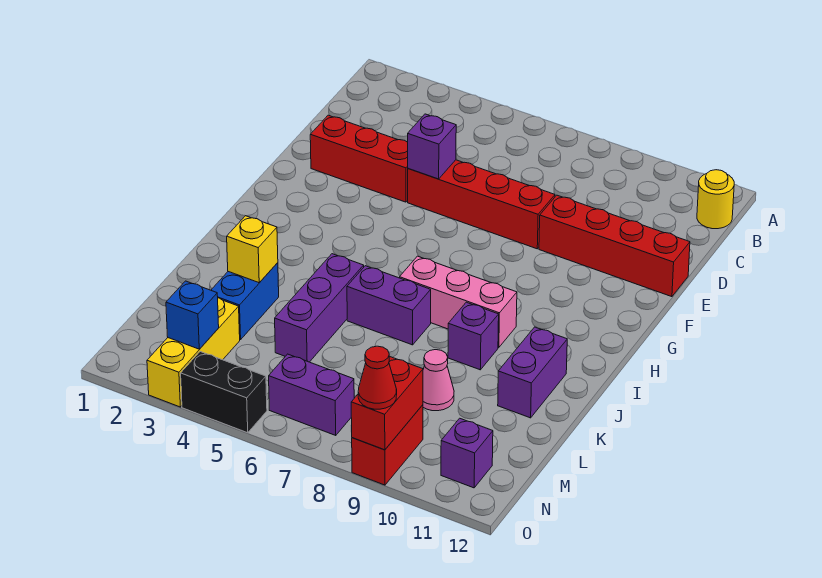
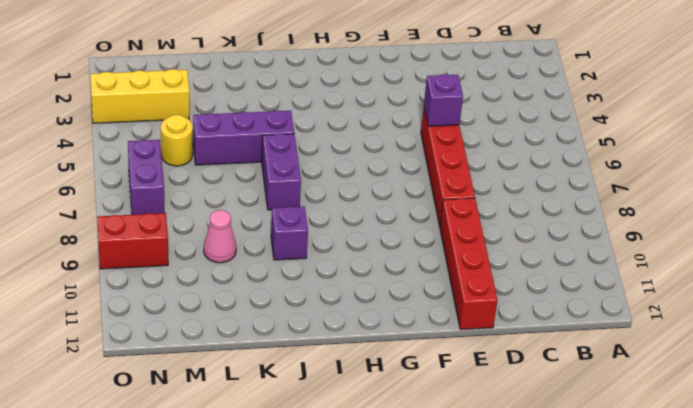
yellow 1x1 round brick [161,115,193,166] -> yellow 1x1 round brick moved to [697,170,734,229]
none -> red 1x3 brick [310,115,408,202]
none -> pink 1x3 brick [400,256,517,347]
none -> purple 1x2 brick [498,327,567,418]

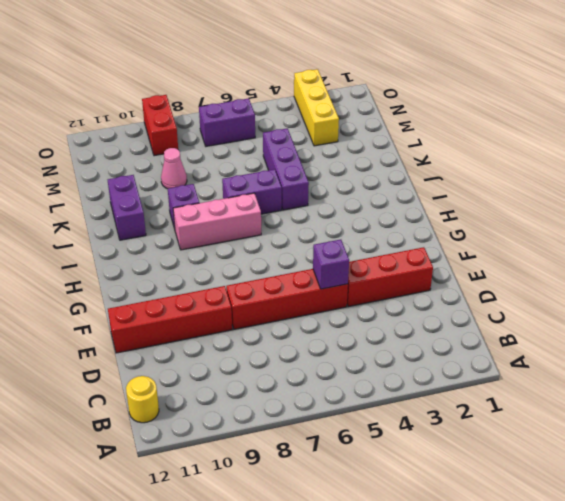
none -> blue 1x2 brick [211,263,279,340]
none -> purple 1x1 brick [441,418,493,488]
none -> black 1x2 brick [181,352,267,433]

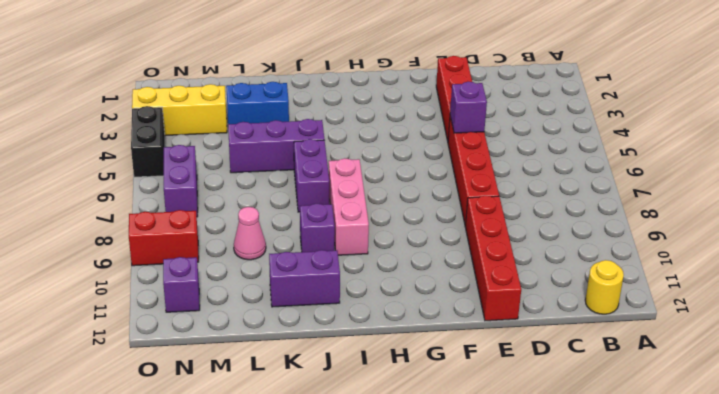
none -> yellow 1x1 brick [227,216,278,283]
none -> blue 1x1 brick [166,281,219,349]
none -> red 1x2 brick [351,357,423,450]

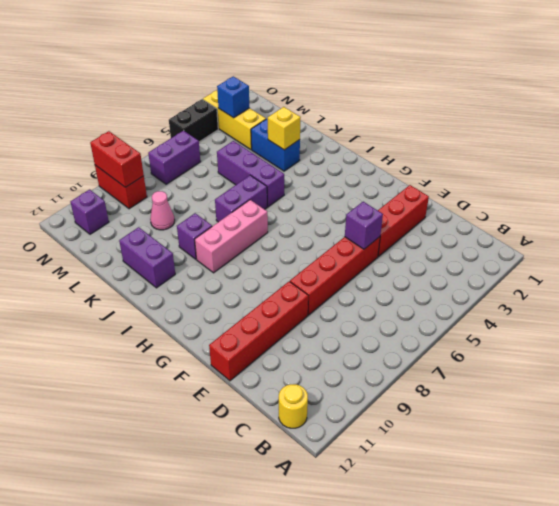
none -> red 1x1 cone [358,346,397,409]

